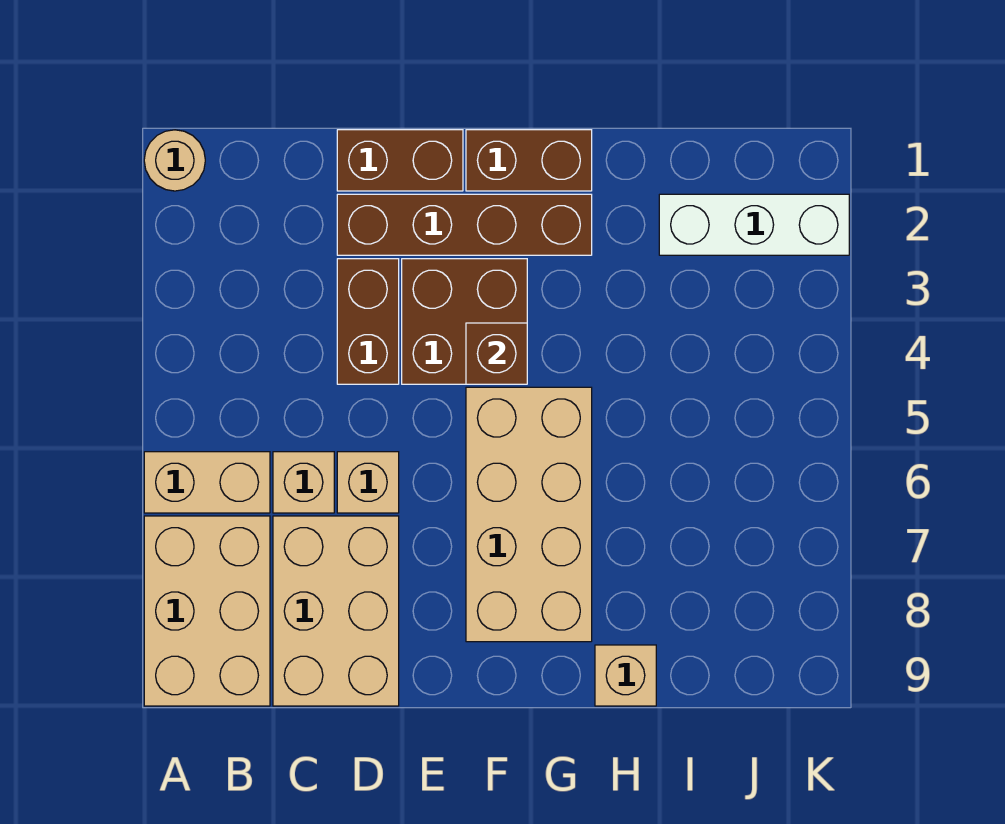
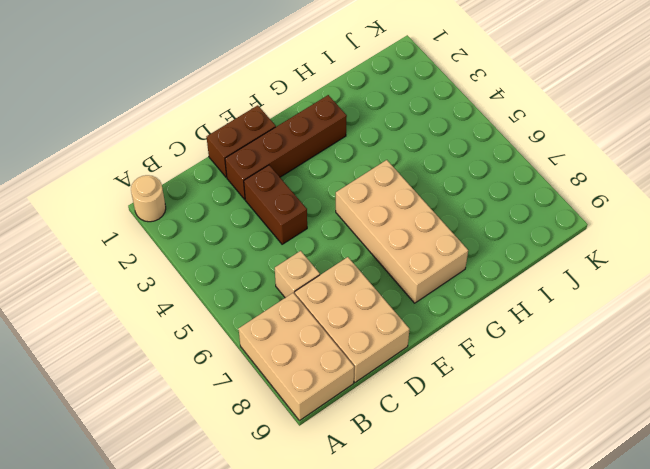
none -> tan 1x2 brick [144,452,270,513]
none -> tan 1x1 brick [337,452,399,513]
none -> brown 2x2 brick [402,259,527,384]

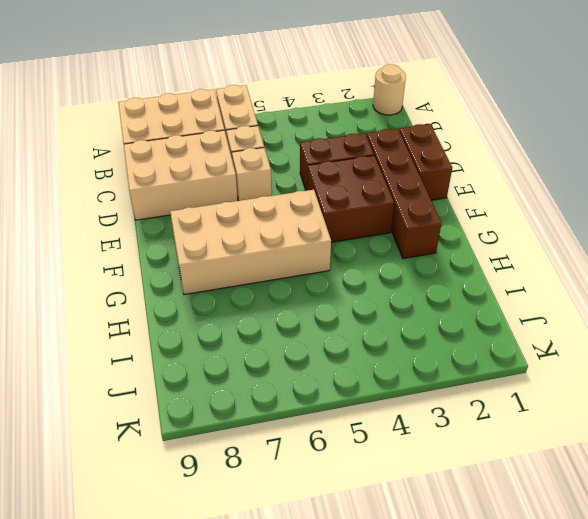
none -> brown 1x2 brick [466,130,592,191]
none -> tan 1x1 brick [595,645,656,706]
none -> white 1x3 brick [659,194,849,255]

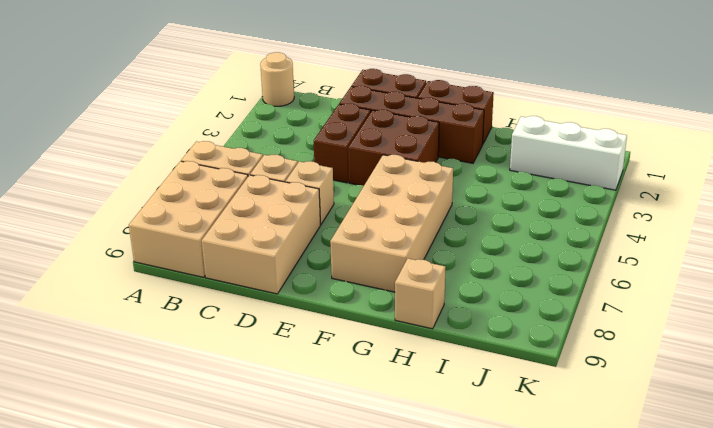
none -> brown 1x1 brick [466,323,527,384]

